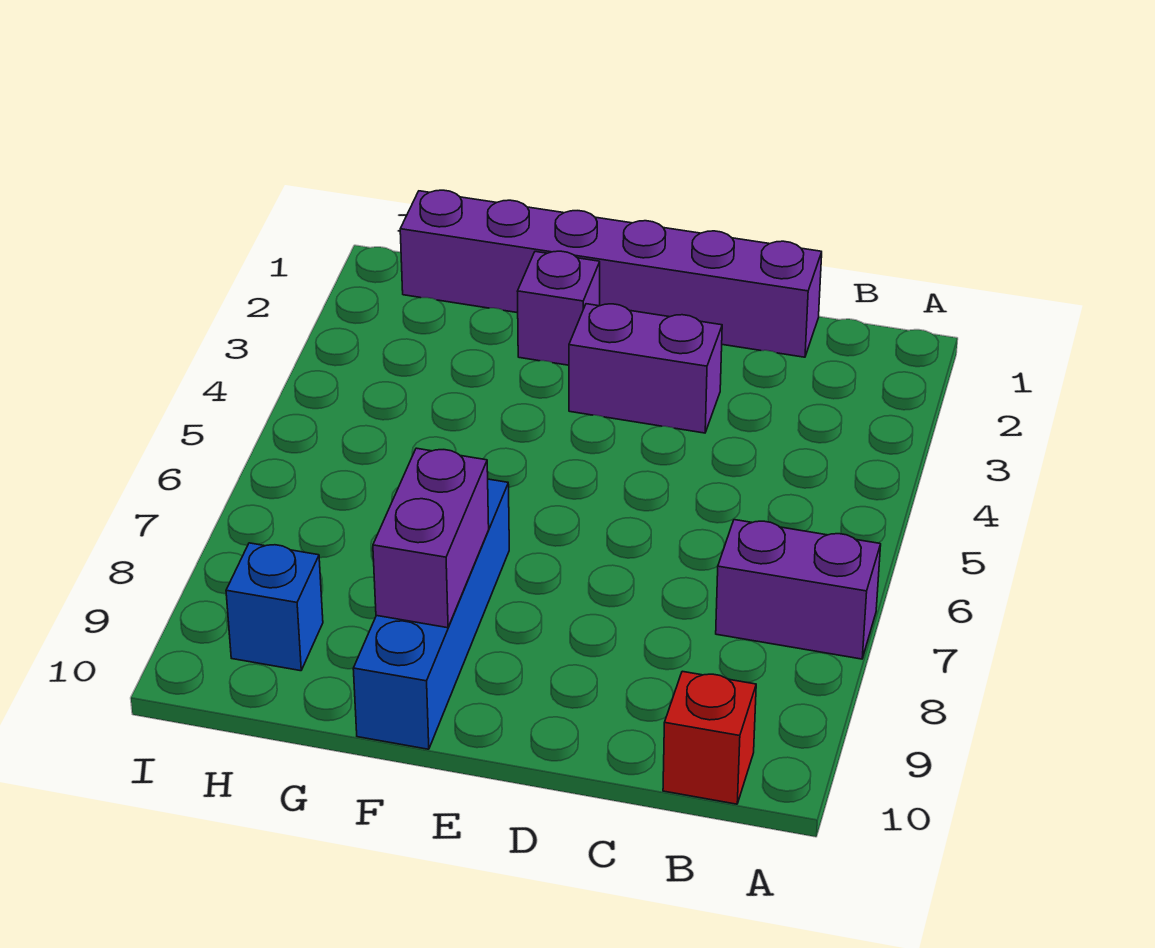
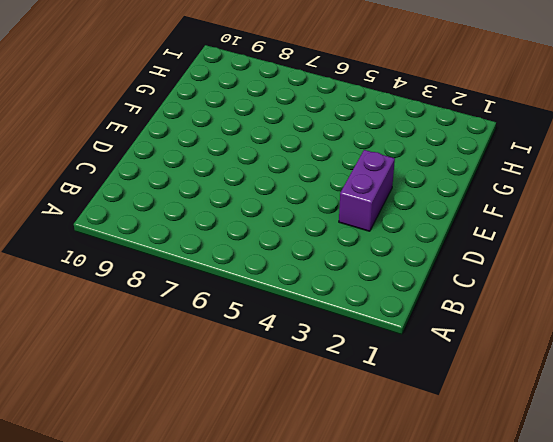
none -> purple 1x2 brick [716,520,881,659]
none -> red 1x1 brick [663,671,756,804]

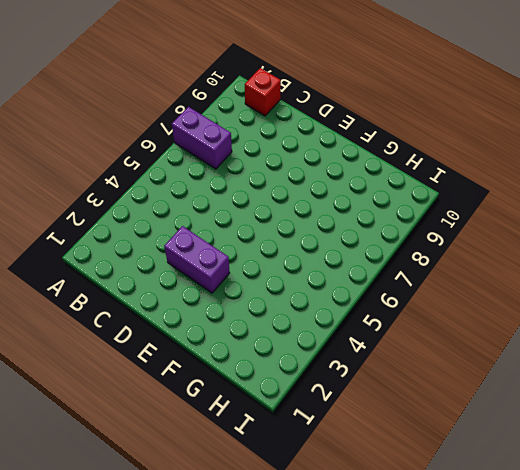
none -> purple 1x6 brick [400,190,822,357]
none -> purple 1x1 brick [517,251,600,365]

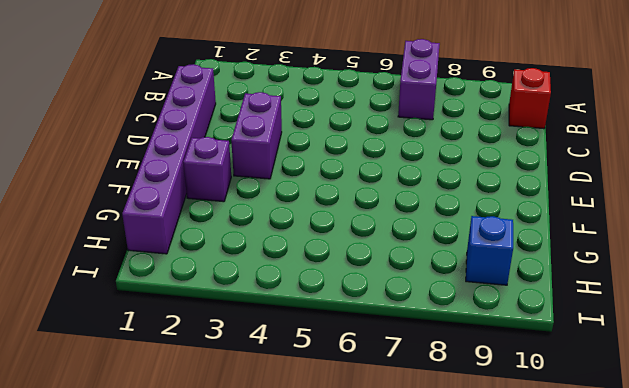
none -> blue 1x4 brick [353,479,509,749]
none -> purple 1x2 brick [373,448,489,628]

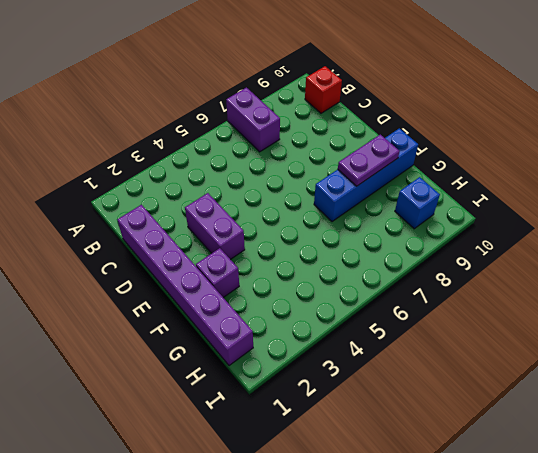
purple 1x2 plate [338,135,400,186] -> purple 1x2 brick [373,448,489,628]

